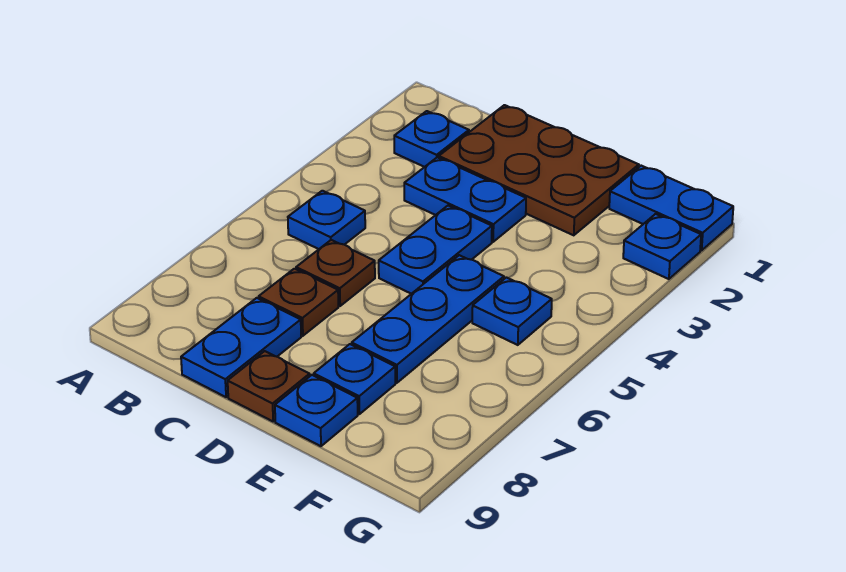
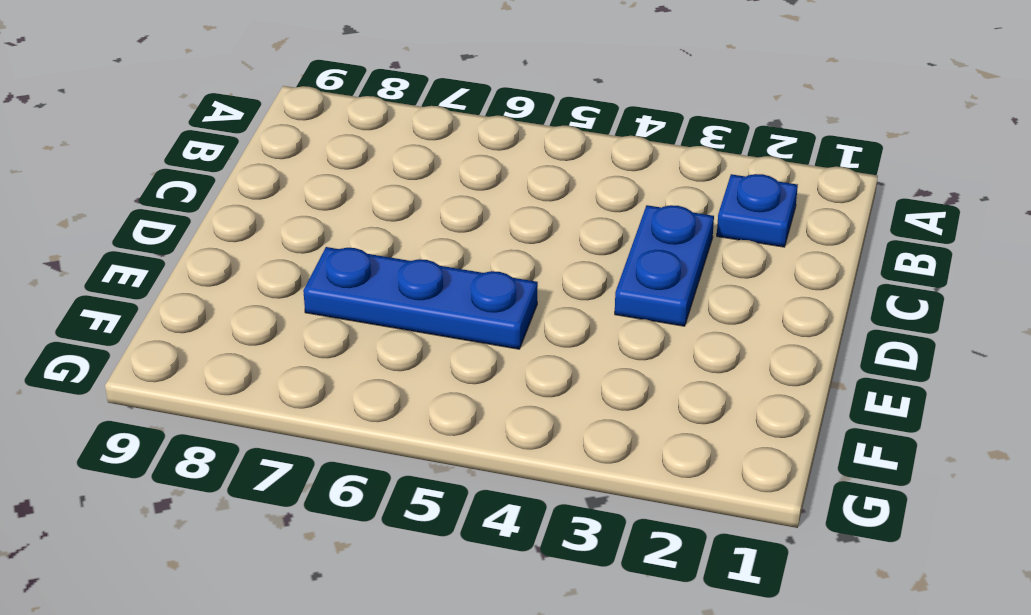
none -> blue 1x1 plate [288,191,365,249]
none -> brown 2x3 plate [439,105,639,235]
none -> brown 1x1 plate [296,240,375,306]

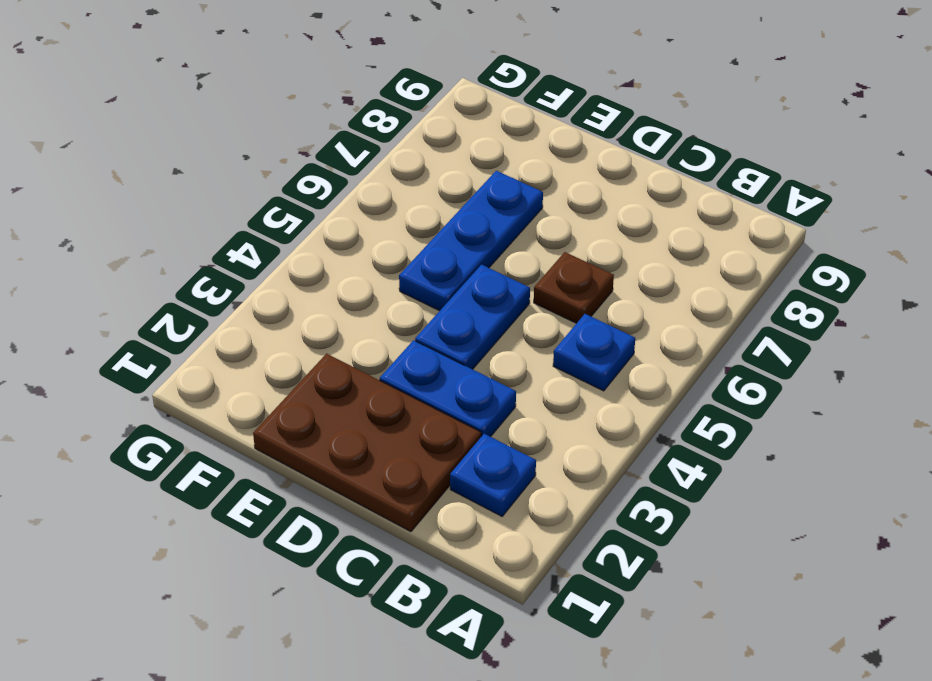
none -> brown 1x1 plate [259,269,338,336]
none -> blue 1x2 plate [181,298,301,397]
none -> brown 1x1 plate [228,351,310,421]

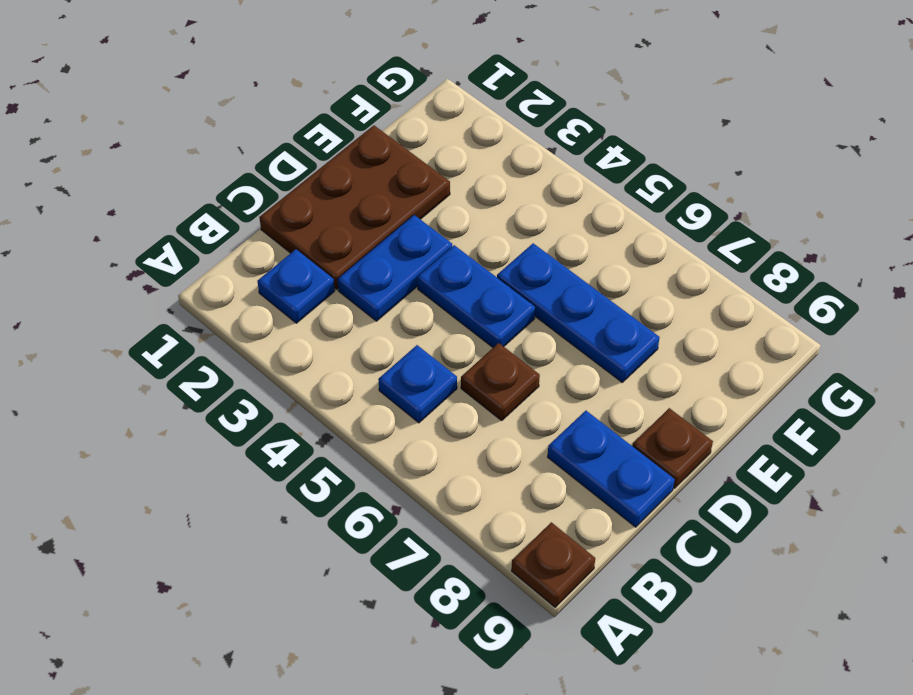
brown 1x1 plate [511,522,595,607] -> brown 1x1 plate moved to [259,269,338,336]
none -> blue 1x1 plate [314,344,395,414]
none -> blue 1x1 plate [275,375,358,446]
none -> blue 1x2 plate [609,166,733,250]

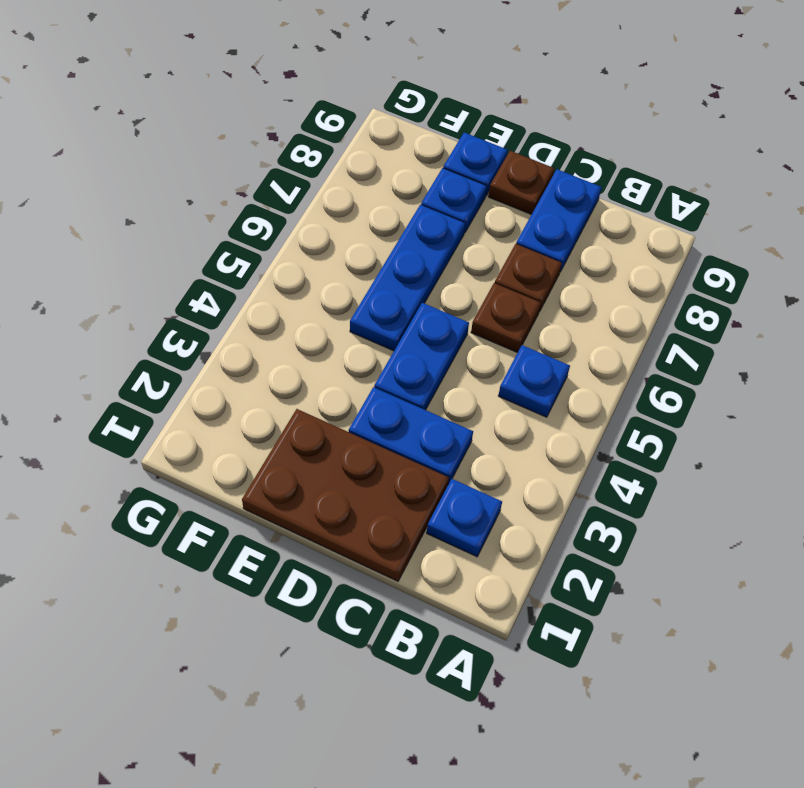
none -> blue 1x2 plate [609,166,733,250]
none -> blue 1x1 plate [472,277,552,345]
none -> blue 1x1 plate [623,214,701,279]

